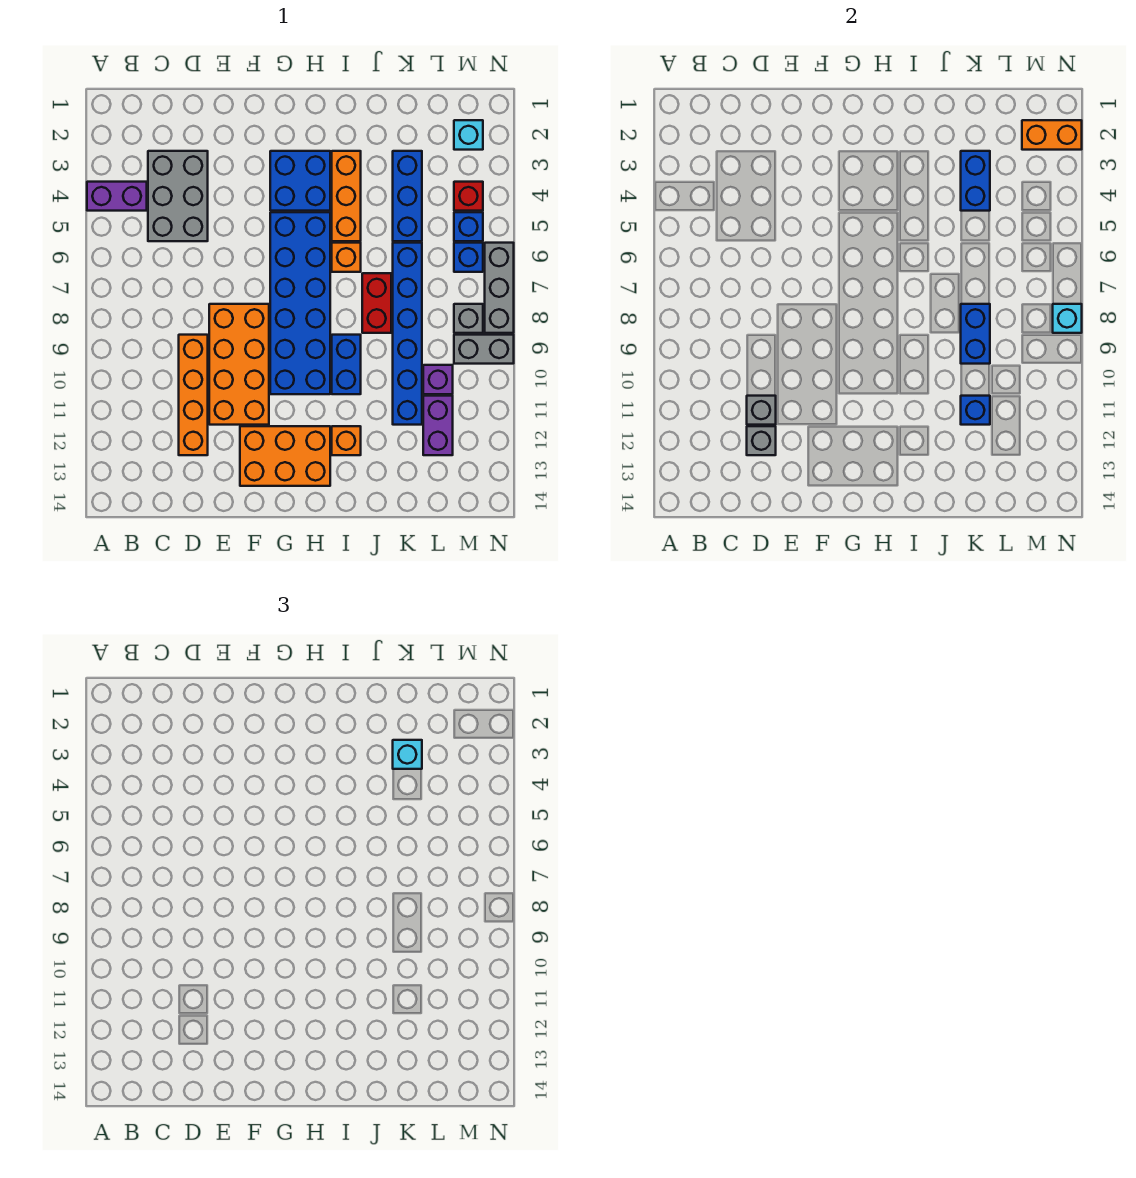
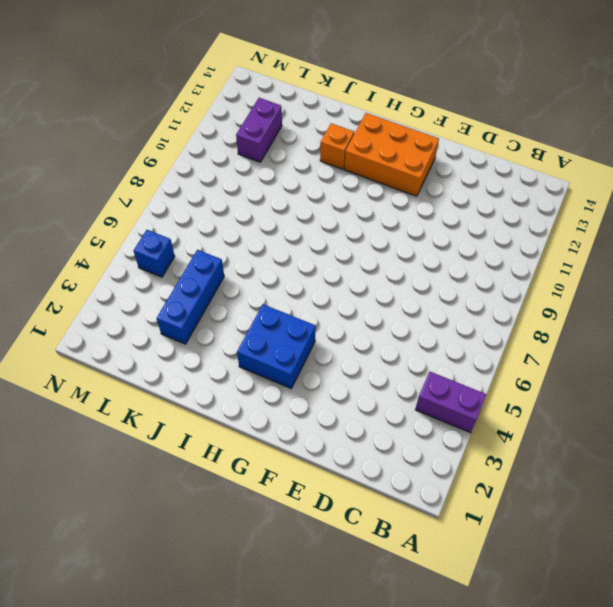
none -> grey 2x3 brick [148,151,208,241]
none -> orange 1x4 brick [179,335,208,455]
none -> orange 2x4 brick [209,304,269,425]
none -> blue 2x6 brick [270,212,330,394]

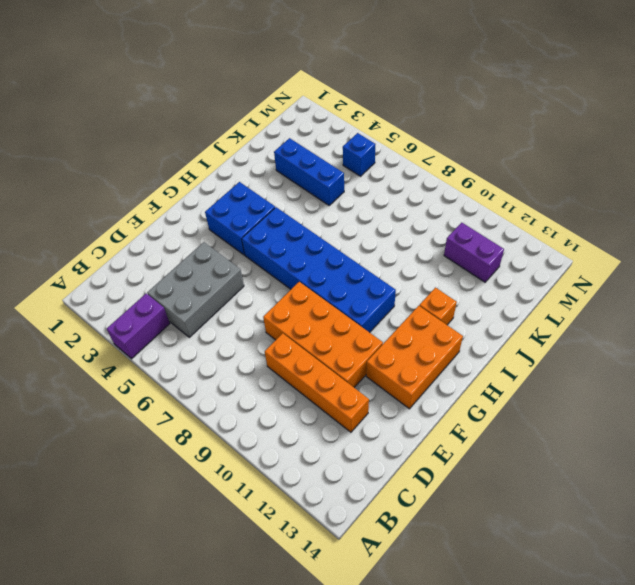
grey 2x3 brick [147,242,244,337] -> grey 2x3 brick turned to [148,151,208,241]
none -> orange 1x3 brick [332,151,361,241]
none -> orange 1x1 brick [332,243,361,272]
none -> blue 1x2 brick [332,335,361,394]
none -> red 1x2 brick [362,273,391,333]

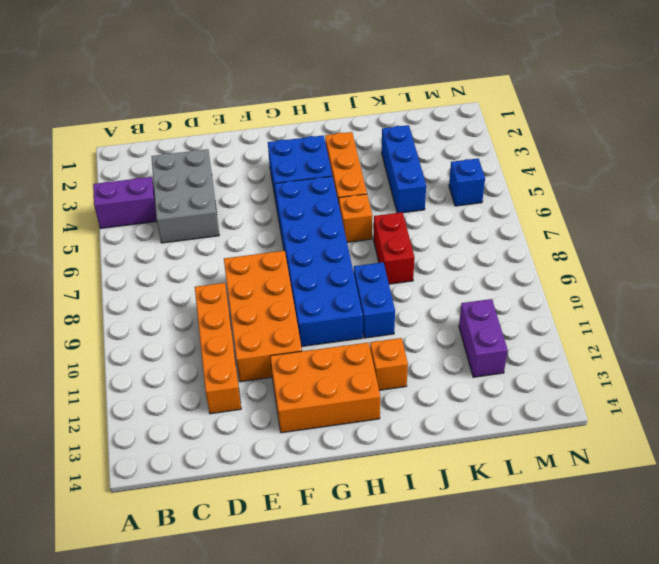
none -> blue 1x6 brick [393,243,422,425]
none -> purple 1x1 brick [423,365,453,394]
none -> cyan 1x1 brick [454,120,483,150]
none -> red 1x1 brick [454,182,483,211]

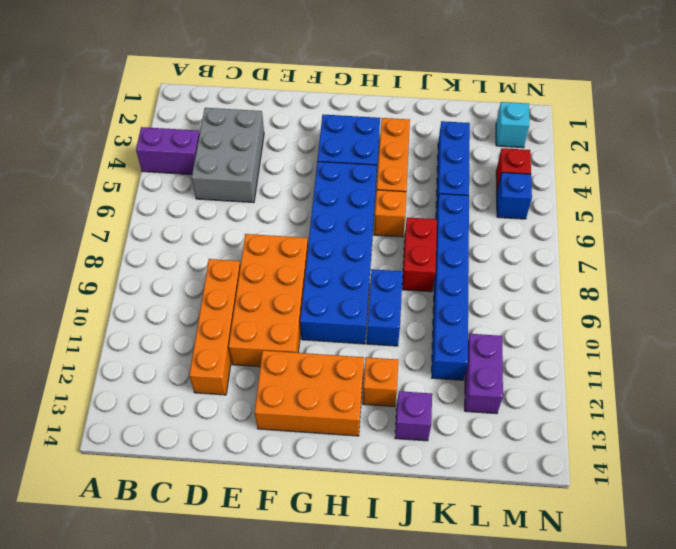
purple 1x1 brick [395,391,432,441] -> purple 1x1 brick moved to [423,365,453,394]
none -> blue 1x1 brick [454,243,483,272]
none -> grey 1x1 brick [454,304,483,333]
none -> grey 1x2 brick [454,335,514,364]
none -> grey 1x3 brick [485,243,514,333]

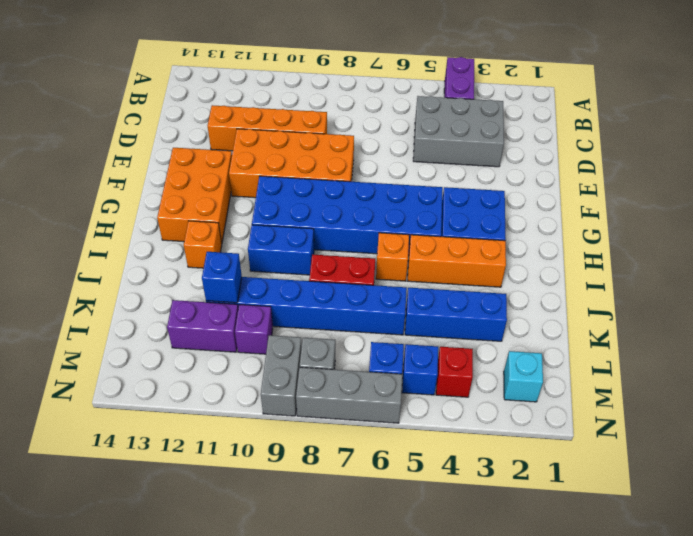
none -> grey 1x1 brick [747,396,776,425]
none -> grey 1x1 brick [747,426,776,455]
none -> blue 1x2 brick [961,151,990,211]
none -> blue 1x2 brick [961,304,990,364]

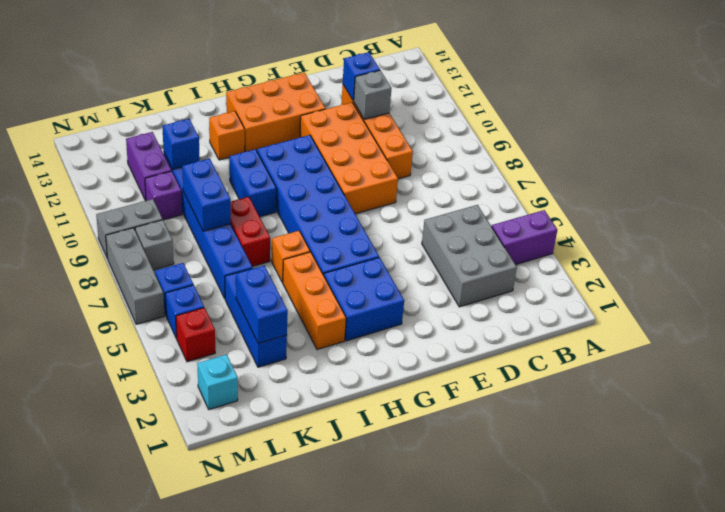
blue 1x1 brick [343,52,380,101] -> grey 1x1 brick [747,426,776,455]
none -> orange 1x2 brick [1022,120,1082,150]
none -> cyan 1x1 brick [1053,304,1082,333]
none -> cyan 1x1 brick [393,740,422,769]

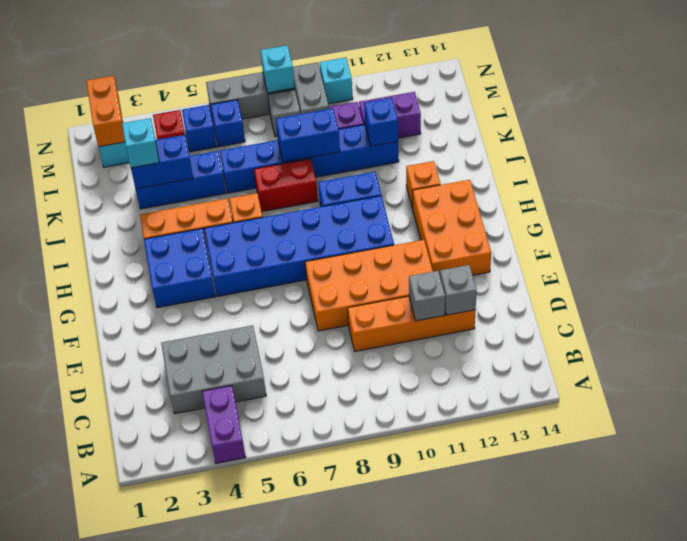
cyan 1x1 brick [319,57,353,104] -> none

